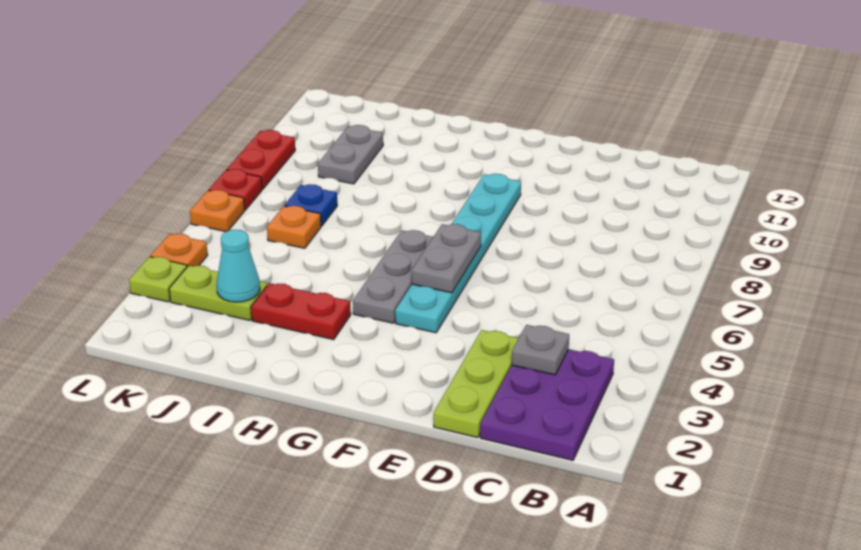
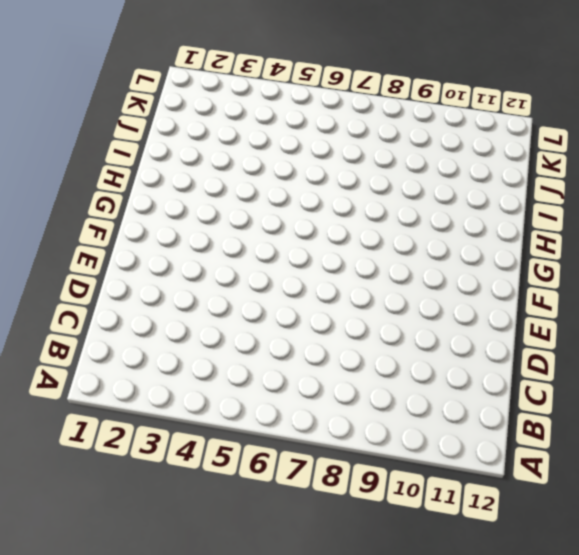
none -> purple 2x3 plate [480,349,614,460]
none -> lime 1x3 plate [434,330,519,438]
none -> cyan 1x6 plate [395,174,521,333]

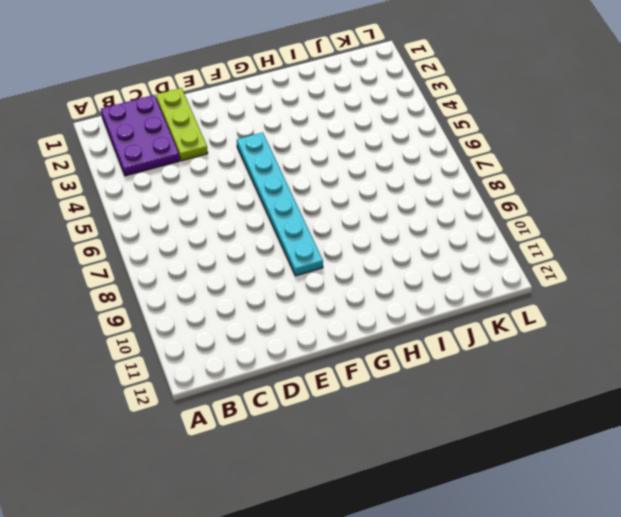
none -> grey 1x3 plate [353,230,433,323]
none -> red 1x2 plate [251,283,351,340]
none -> lime 1x2 plate [169,265,267,320]

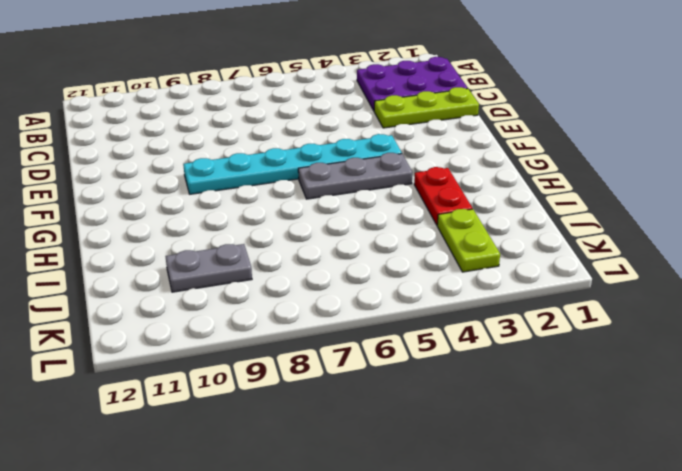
none -> orange 1x1 plate [267,206,321,248]
none -> blue 1x1 plate [285,184,337,226]
none -> lime 1x1 plate [129,257,187,302]

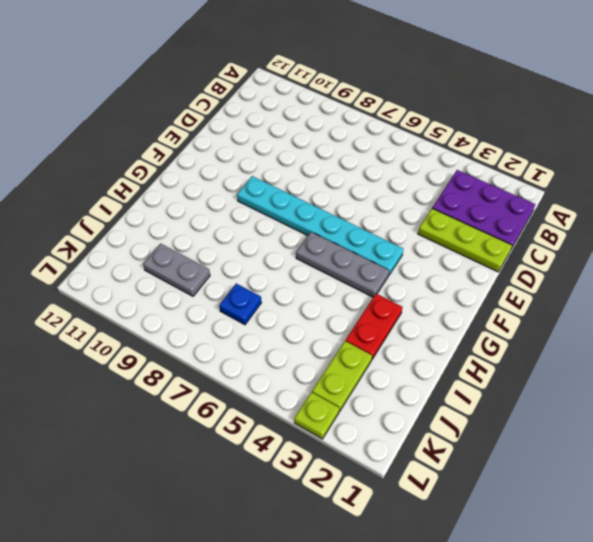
none -> orange 1x1 plate [267,206,321,248]
none -> orange 1x1 plate [150,234,208,267]
none -> orange 1x1 plate [190,190,245,232]

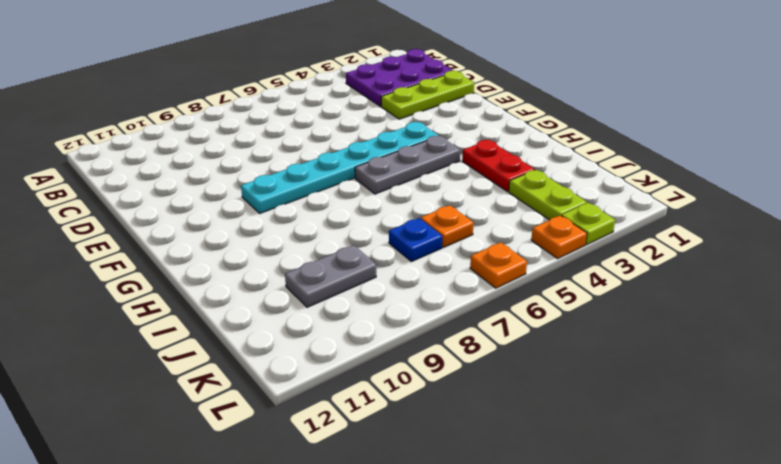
none -> red 1x1 plate [209,169,262,210]
none -> red 1x2 plate [227,130,295,189]
none -> grey 1x1 plate [512,325,569,375]

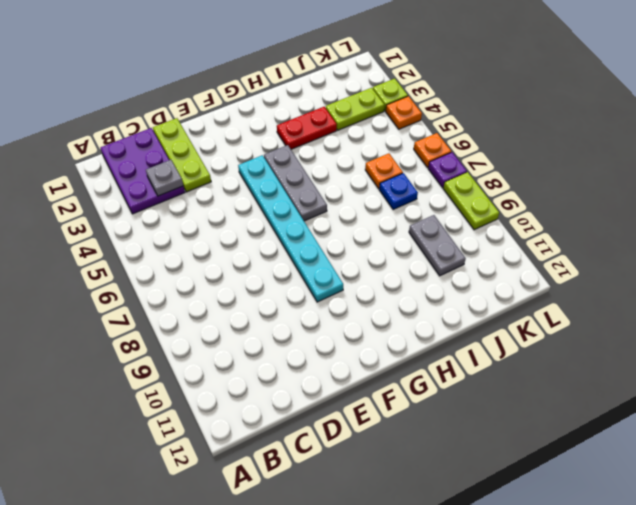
purple 1x1 plate [428,152,467,188] -> red 1x1 plate [209,169,262,210]
lime 1x2 plate [443,172,499,230] -> red 1x2 plate [227,130,295,189]
none -> grey 1x2 plate [412,224,481,293]
none -> cyan 1x1 cone [217,230,260,302]

